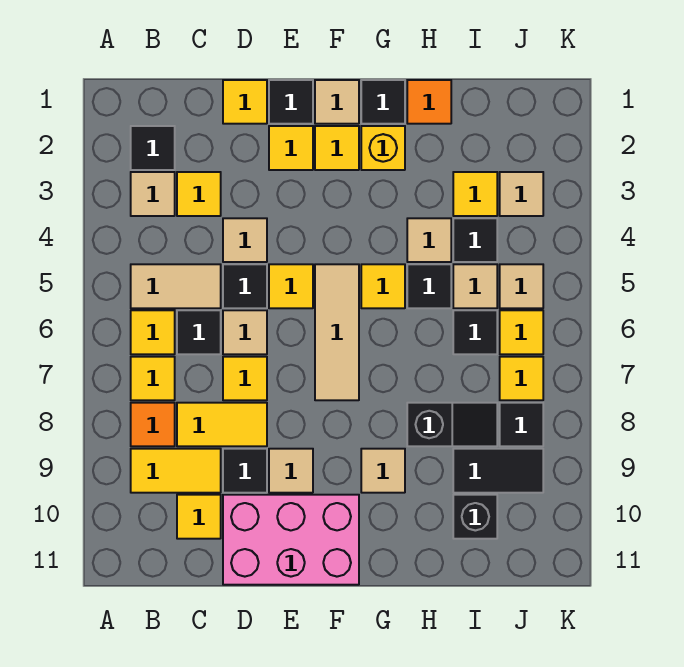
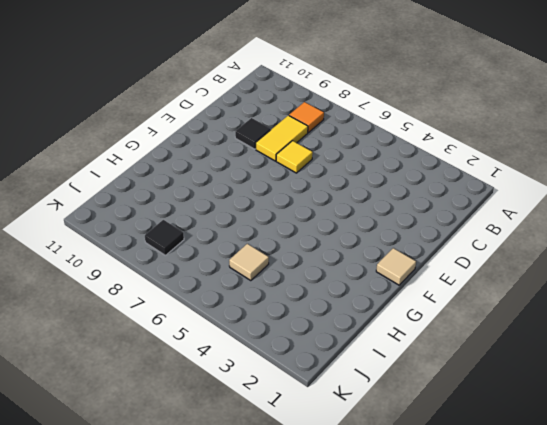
none -> black 1x1 tile [131,126,175,170]
none -> tan 1x1 tile [131,172,175,216]
none -> tan 1x2 tile [131,264,221,308]
none -> yellow 1x1 tile [131,310,175,354]

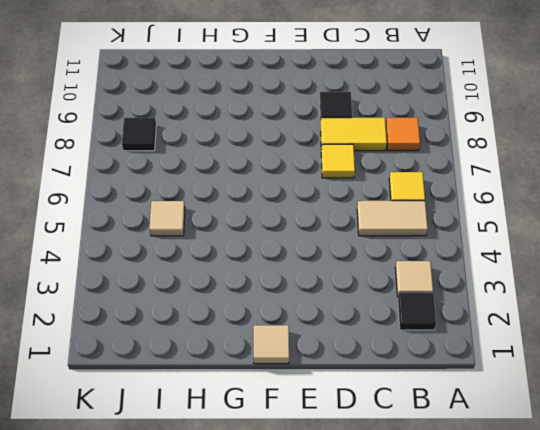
none -> yellow 1x1 tile [131,357,175,400]
none -> yellow 1x2 tile [131,449,221,493]
none -> yellow 1x1 tile [177,172,221,216]
none -> black 1x1 tile [177,310,221,354]

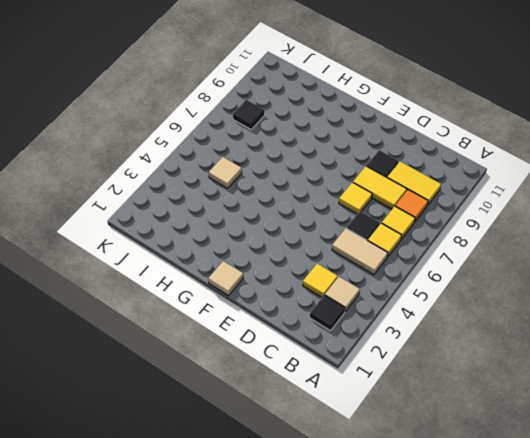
none -> yellow 1x1 tile [177,495,221,539]
none -> yellow 1x1 tile [223,80,267,124]
none -> tan 1x1 tile [223,218,267,262]
none -> black 1x1 tile [223,264,267,308]

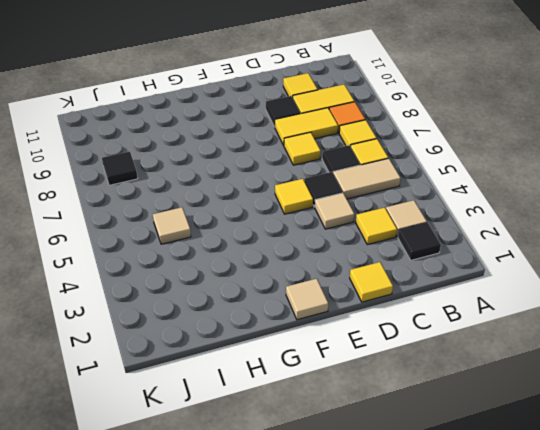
none -> tan 1x1 tile [223,310,267,354]
none -> pink 2x3 brick [223,495,359,585]
none -> black 1x1 tile [269,80,313,124]
none -> yellow 1x1 tile [269,126,313,170]

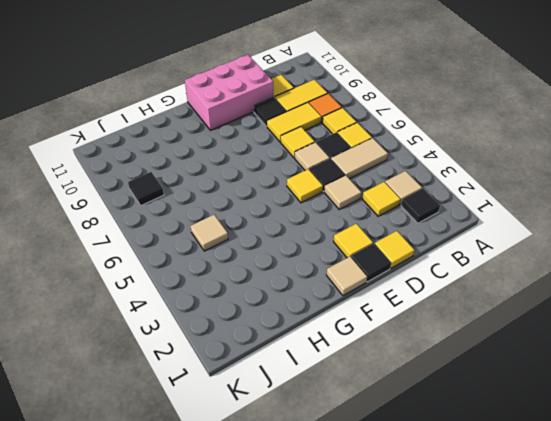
none -> tan 1x1 tile [269,449,313,493]
none -> yellow 1x1 tile [315,126,359,170]
none -> tan 1x3 tile [315,264,359,400]
none -> black 1x1 tile [361,80,405,124]

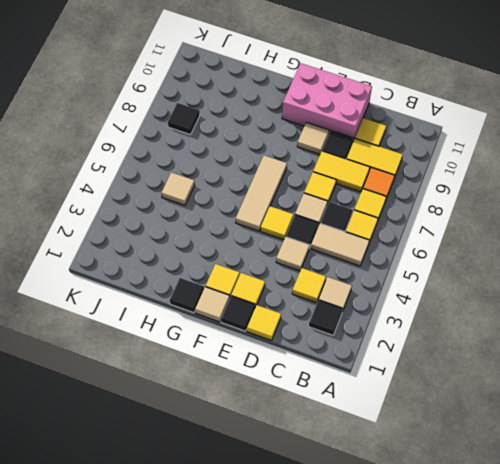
none -> yellow 1x1 brick [361,126,405,170]
none -> yellow 1x1 tile [361,264,405,308]
none -> tan 1x1 tile [361,449,405,493]
none -> orange 1x1 tile [407,80,451,124]

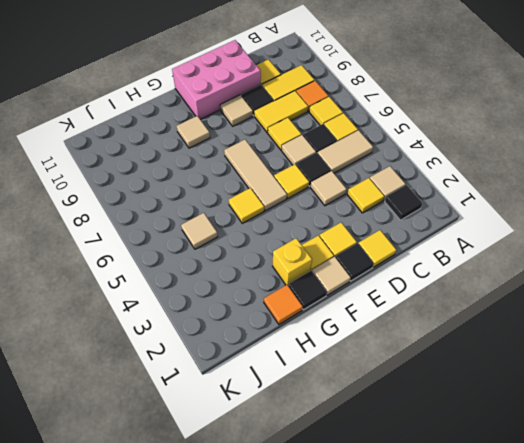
none -> tan 1x1 tile [407,218,451,262]
none -> black 1x1 tile [407,264,451,308]
none -> black 1x2 slope [407,403,497,446]
none -> yellow 1x1 tile [453,172,497,216]

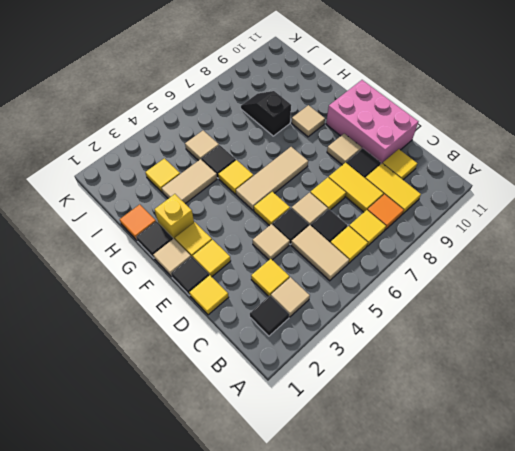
tan 1x2 tile [162,159,217,204] -> tan 1x1 tile [407,218,451,262]
none -> black 1x1 tile [453,218,497,262]
none -> black 1x1 tile [453,310,497,354]
none -> black 1x2 tile [453,449,543,493]
none -> black 1x1 brick [453,495,497,539]

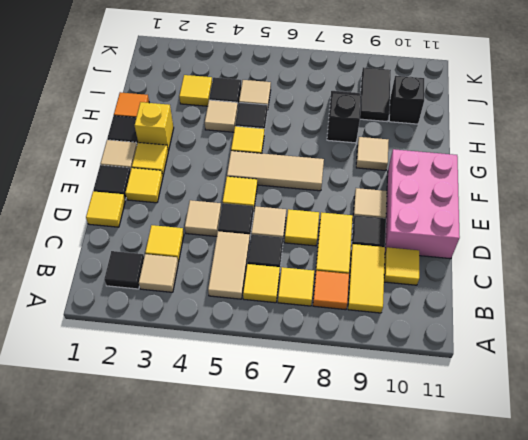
none -> black 1x1 tile [453,310,497,354]
none -> tan 1x1 tile [500,172,543,216]
none -> tan 1x1 tile [500,264,543,308]
none -> yellow 1x1 tile [500,310,543,354]

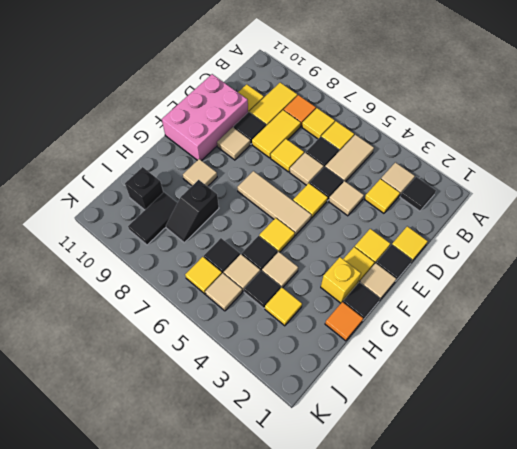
none -> tan 1x1 tile [500,172,543,216]
none -> yellow 1x1 tile [500,357,543,400]
none -> black 1x1 tile [500,403,543,446]

